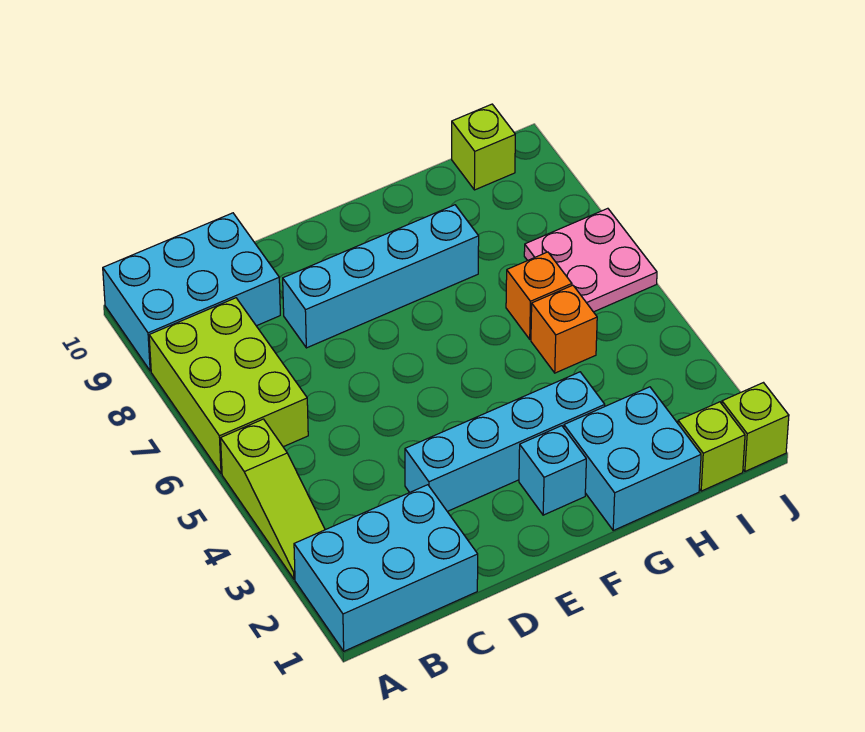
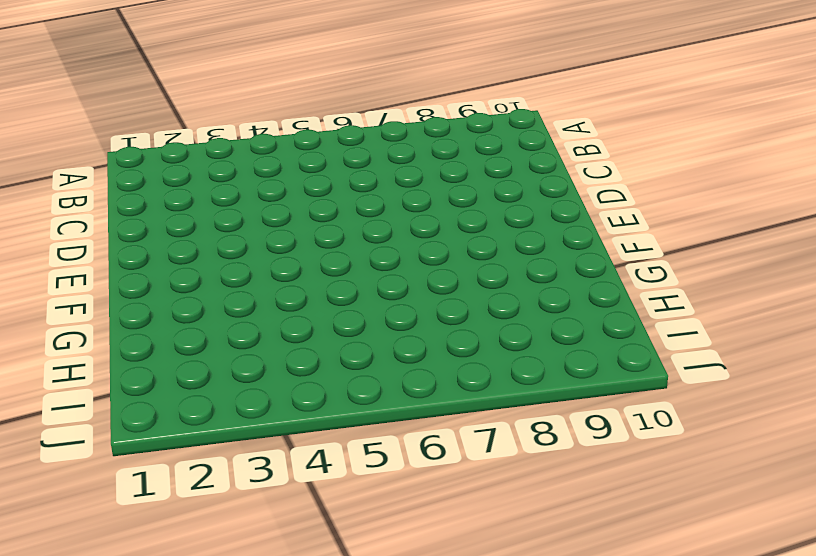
none -> cyan 2x3 brick [294,485,478,651]
none -> lime 1x3 slope [221,419,325,579]
none -> lime 2x3 brick [149,298,308,474]

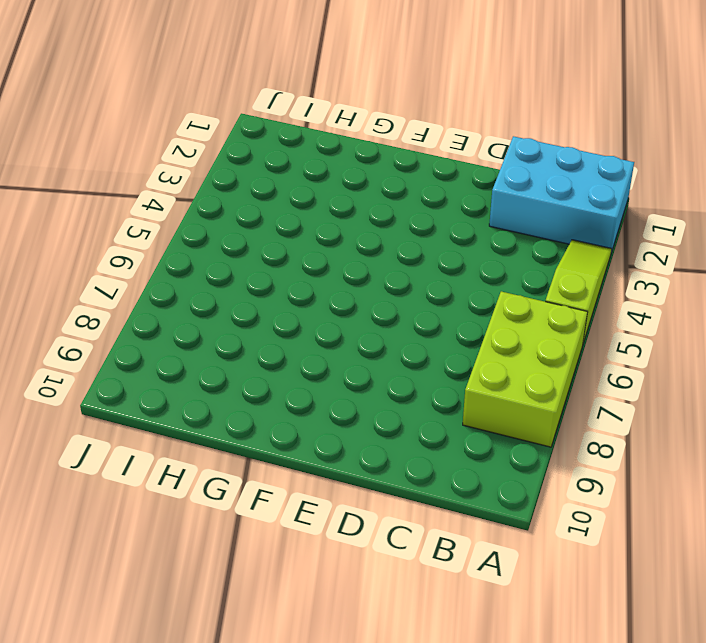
none -> cyan 2x3 brick [103,213,280,371]
none -> cyan 1x4 brick [405,372,605,511]
none -> cyan 1x4 brick [283,205,479,348]

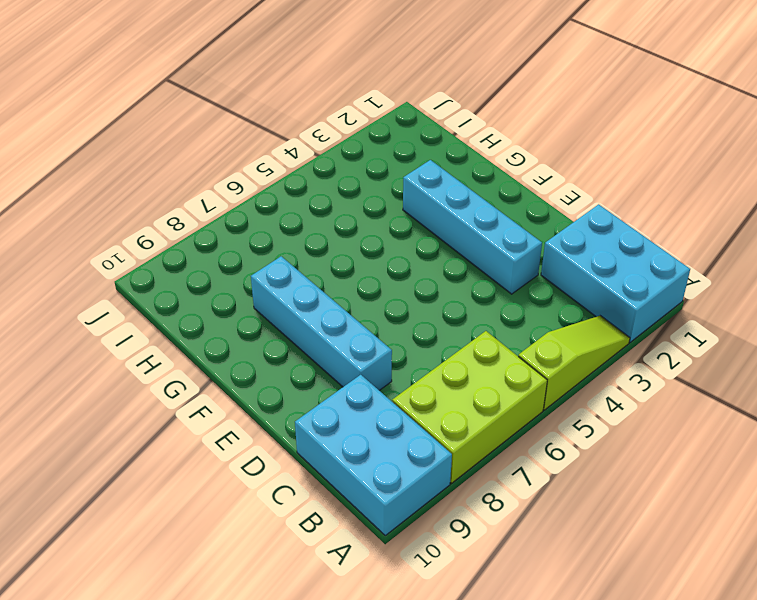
none -> cyan 1x1 brick [519,426,586,515]
none -> cyan 2x2 brick [564,387,701,530]
none -> orange 1x1 brick [531,285,597,373]

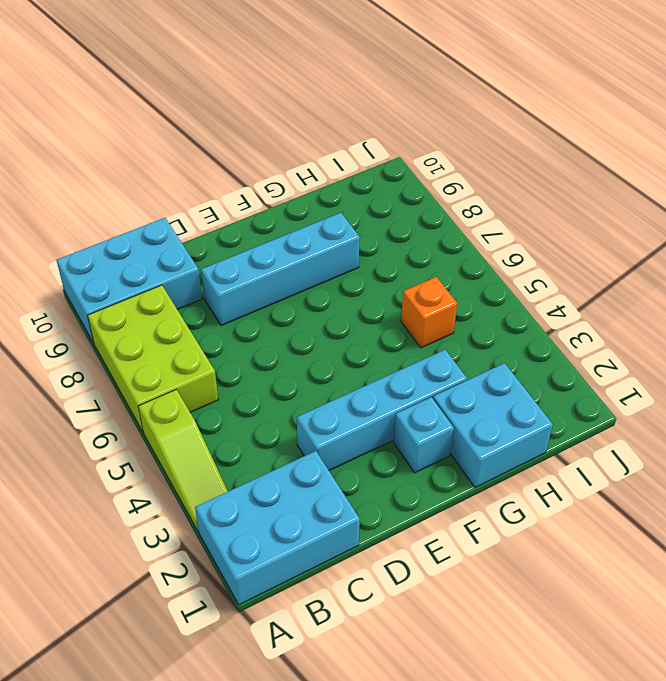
none -> orange 1x1 brick [506,252,572,339]
none -> lime 1x1 brick [678,402,745,491]
none -> pink 2x2 plate [524,208,657,312]

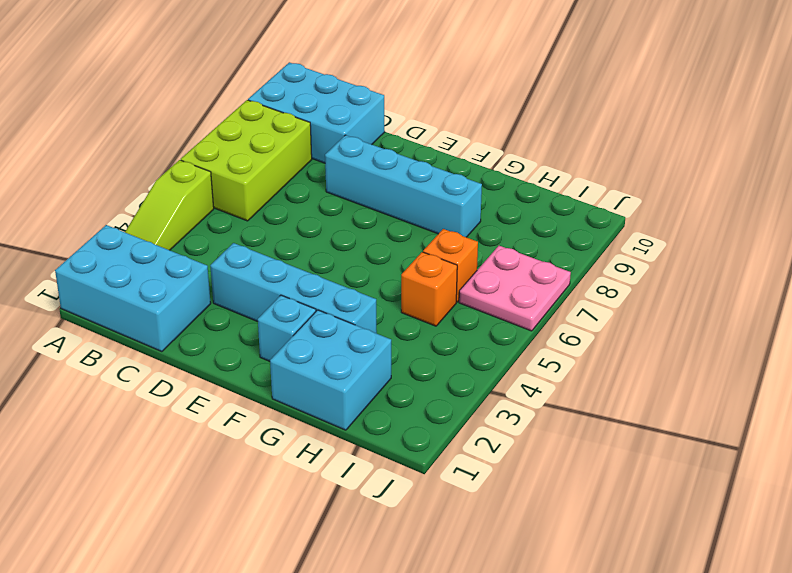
none -> lime 1x1 brick [678,402,745,491]
none -> lime 1x1 brick [452,104,515,190]
none -> lime 1x1 brick [722,383,789,471]

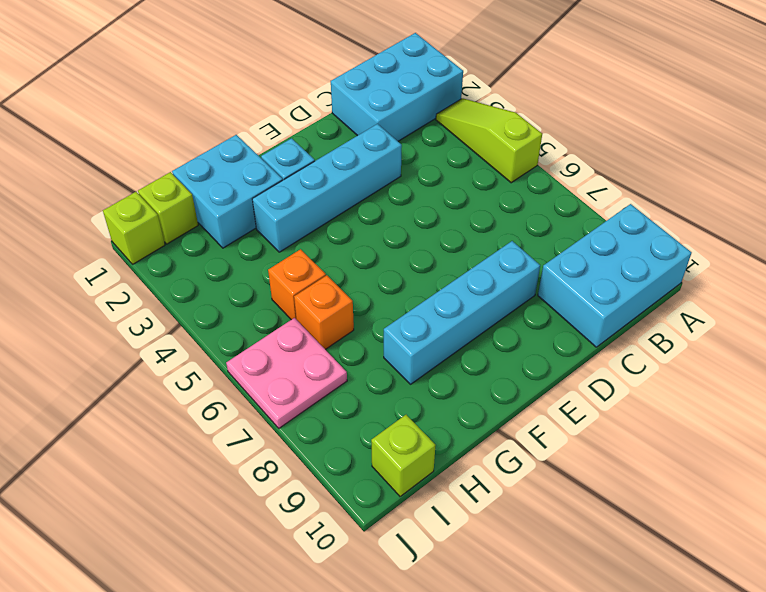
none -> lime 2x3 brick [149,298,308,474]

